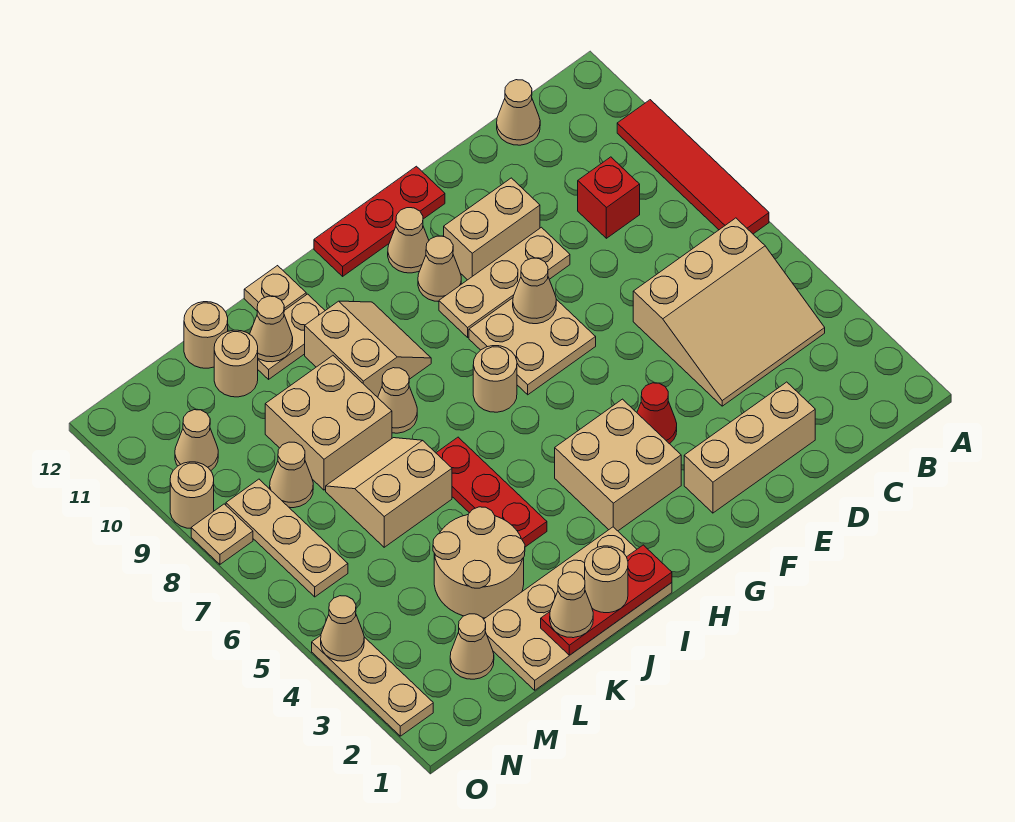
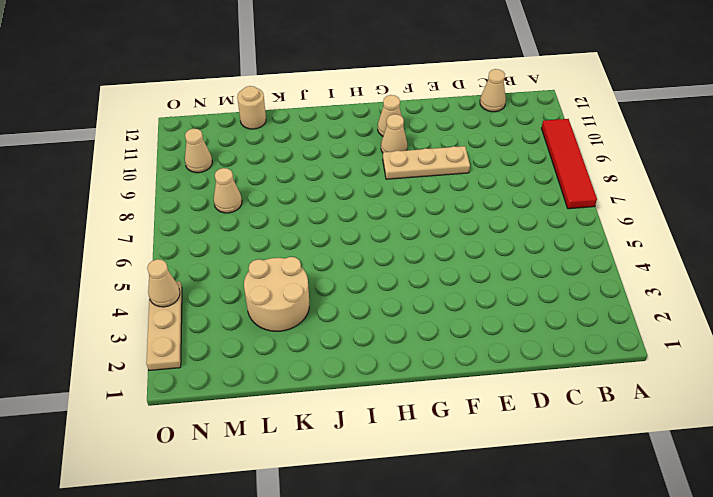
none -> tan 3x3 slope [633,218,825,406]
none -> red 1x1 brick [578,157,640,238]
none -> tan 1x3 brick [684,382,815,513]
none -> tan 1x2 brick [444,178,540,280]

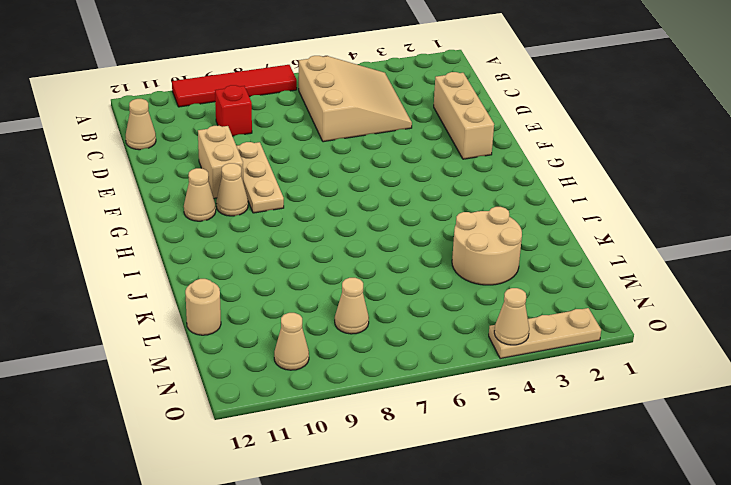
none -> red 1x1 cone [637,383,677,444]
none -> tan 2x2 plate [469,298,596,395]
none -> red 1x3 plate [314,166,445,276]
none -> tan 2x2 brick [555,399,681,531]

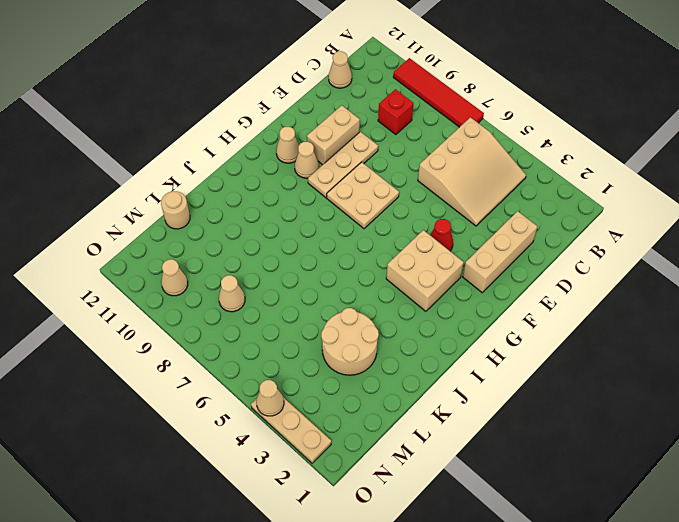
none -> red 1x3 plate [314,166,445,276]
none -> tan 1x1 round brick [473,346,517,412]
none -> tan 2x4 plate [484,527,672,690]
none -> tan 2x2 slope [305,301,431,397]

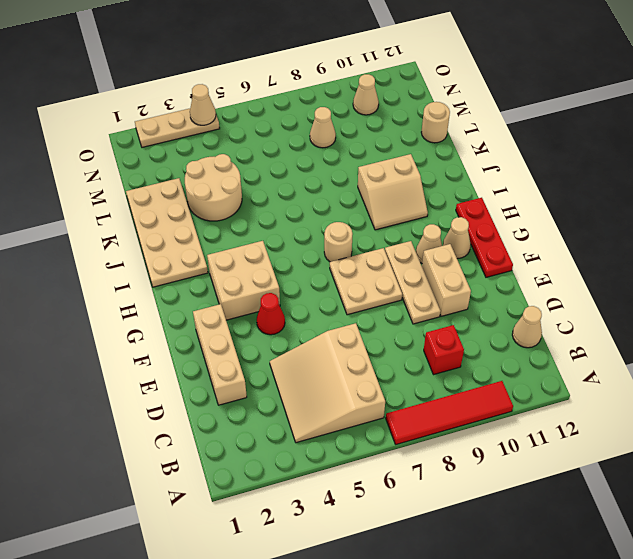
none -> red 1x3 plate [436,437,547,547]
none -> tan 1x1 cone [378,368,417,433]
none -> tan 1x2 plate [258,294,325,379]
none -> tan 1x1 plate [244,266,306,311]

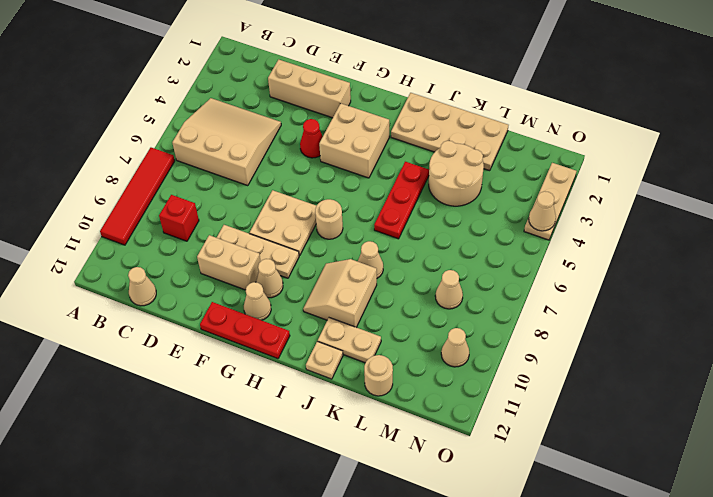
none -> tan 2x2 slope [326,438,452,547]
none -> tan 2x2 brick [265,356,392,490]
none -> tan 1x1 round brick [214,330,258,397]
none -> tan 1x1 cone [450,614,494,679]

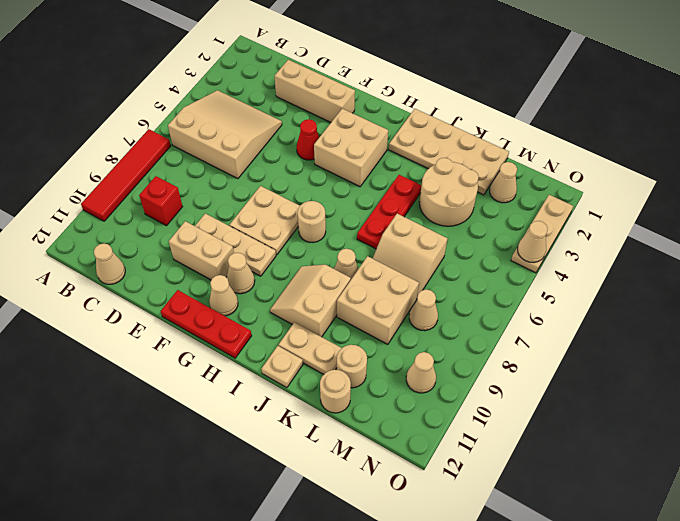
none -> tan 1x3 plate [226,479,348,597]
none -> tan 1x1 plate [191,504,253,564]
none -> tan 1x1 round brick [170,462,214,528]
none -> tan 1x1 cone [513,258,556,324]

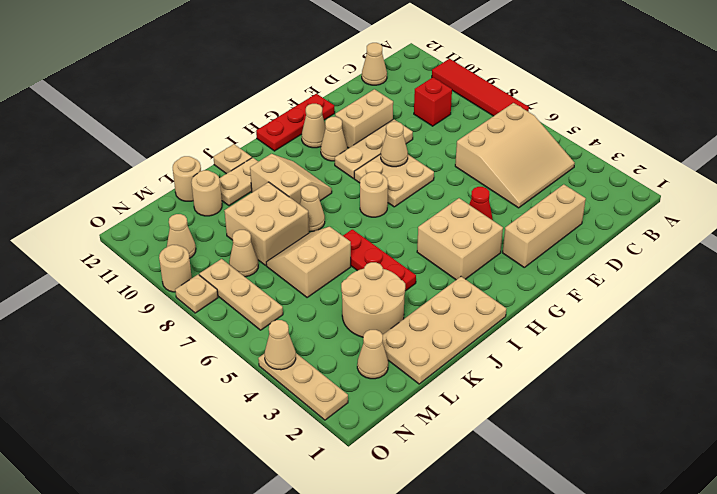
none -> red 1x3 plate [541,545,672,655]
none -> tan 1x1 cone [250,296,293,362]
none -> tan 1x1 round brick [585,546,628,613]
none -> tan 1x1 cone [550,572,593,638]

